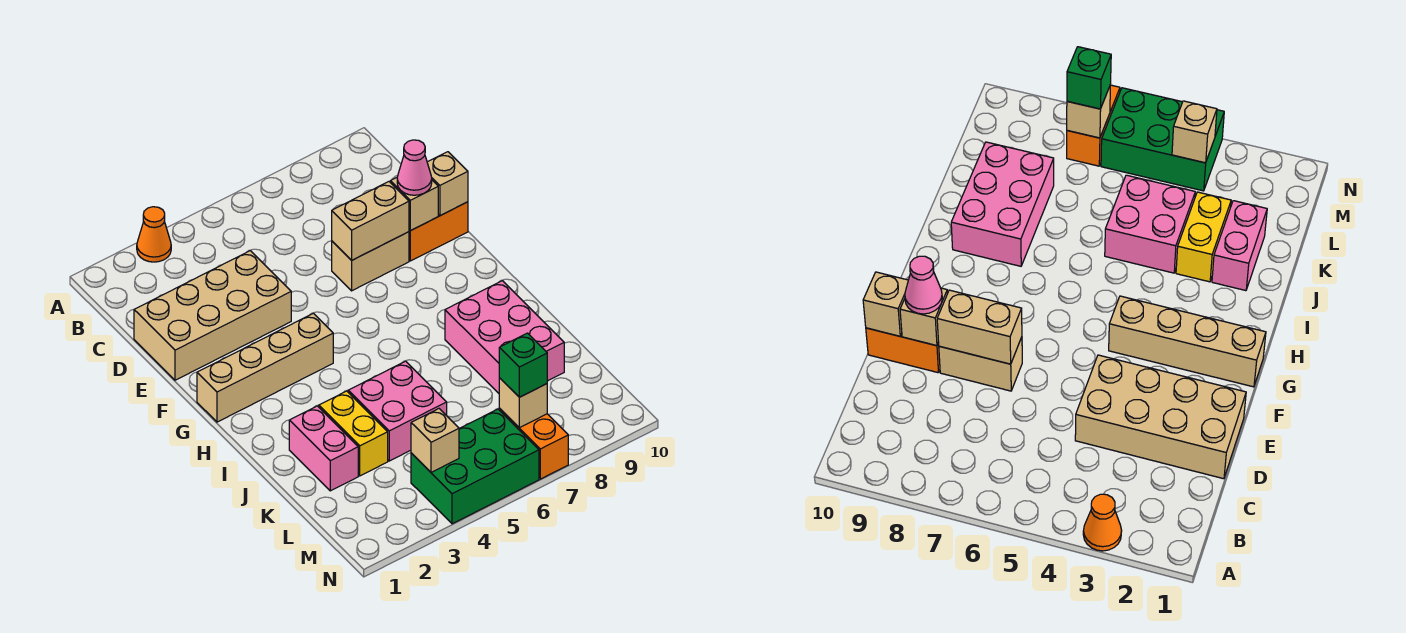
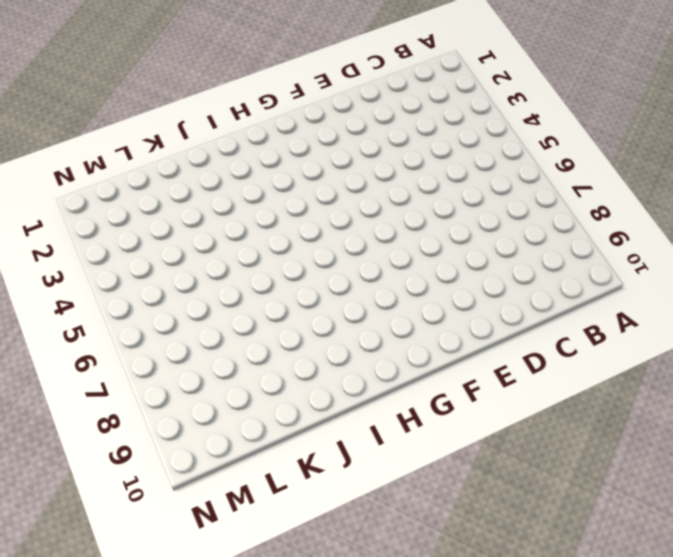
none -> orange 1x1 cone [137,207,171,262]
none -> tan 2x4 brick [134,251,291,380]
none -> tan 1x2 brick [332,232,409,291]

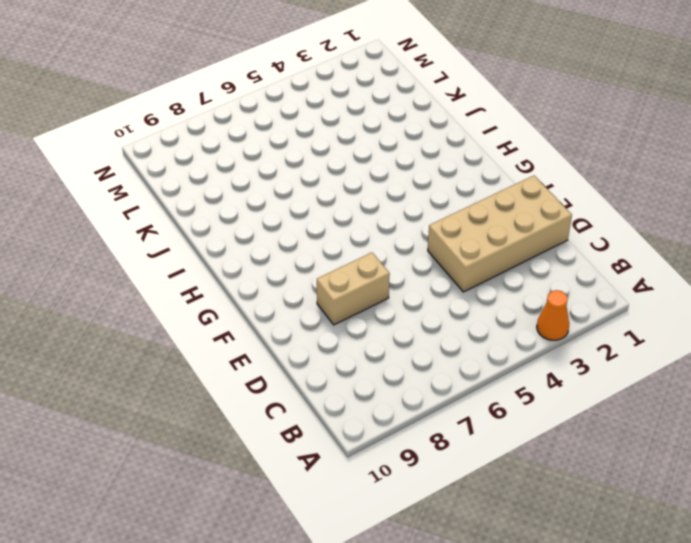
none -> orange 1x2 brick [409,202,468,261]
none -> tan 1x4 brick [197,313,333,422]
none -> pink 2x3 brick [445,281,564,393]

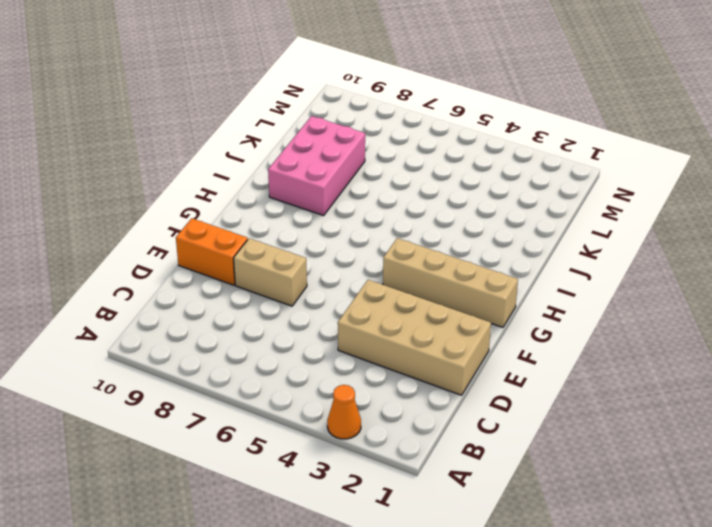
none -> pink 1x2 brick [289,406,358,491]
none -> yellow 1x2 brick [319,391,388,476]
none -> pink 2x2 brick [348,361,447,461]

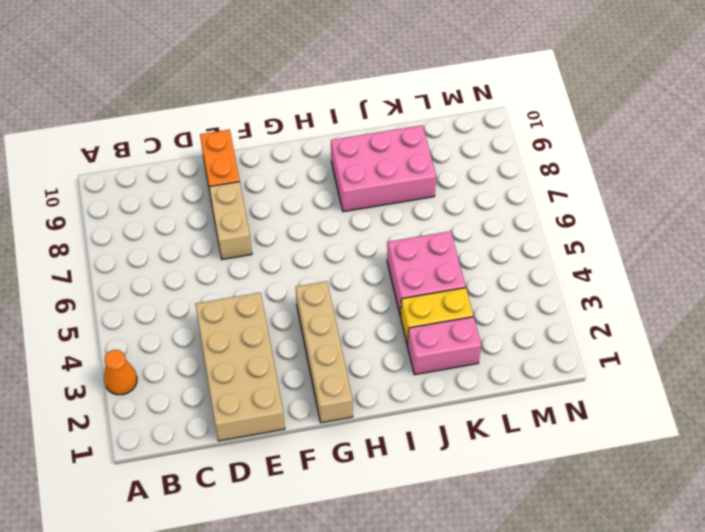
none -> green 2x3 brick [411,409,539,524]
none -> orange 1x2 brick [499,408,568,479]
none -> tan 1x2 brick [332,182,409,260]

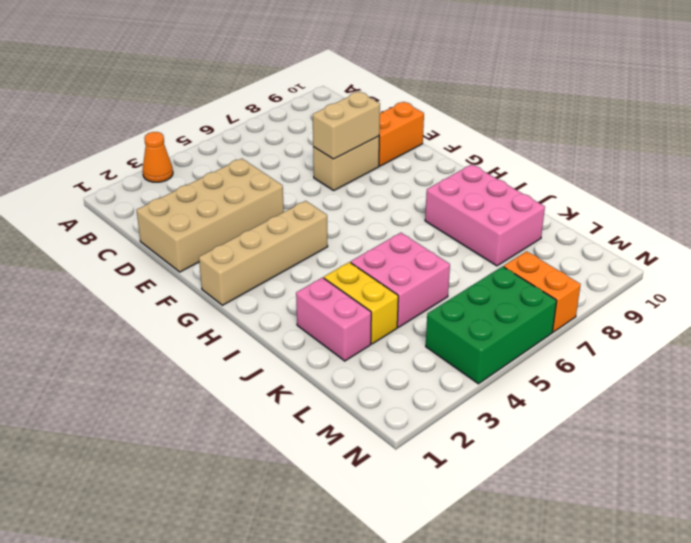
none -> tan 1x1 brick [390,178,438,231]
none -> tan 1x1 brick [427,152,468,216]
none -> tan 1x1 brick [411,409,459,472]

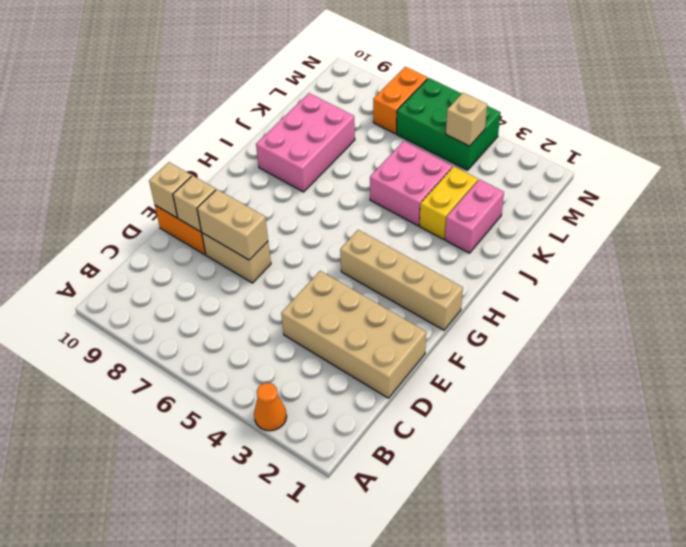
none -> tan 1x1 brick [499,378,547,428]
none -> pink 1x1 cone [397,140,432,195]
none -> green 1x1 brick [499,333,547,397]

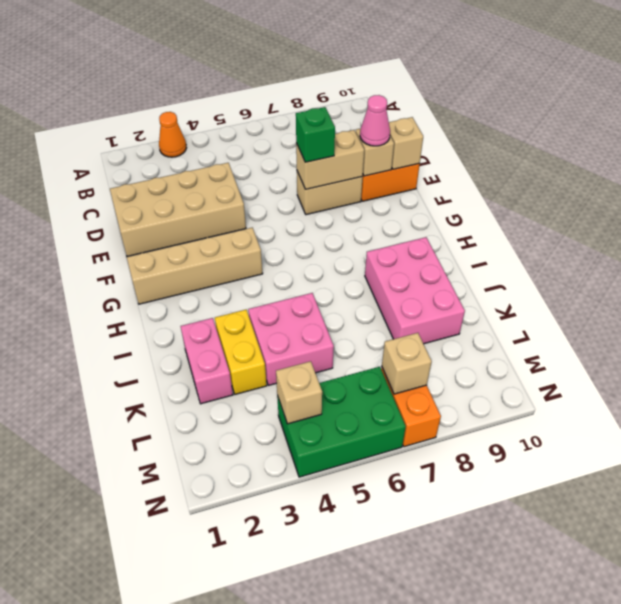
green 1x1 brick [296,107,335,162] -> green 1x1 brick moved to [499,333,547,397]

